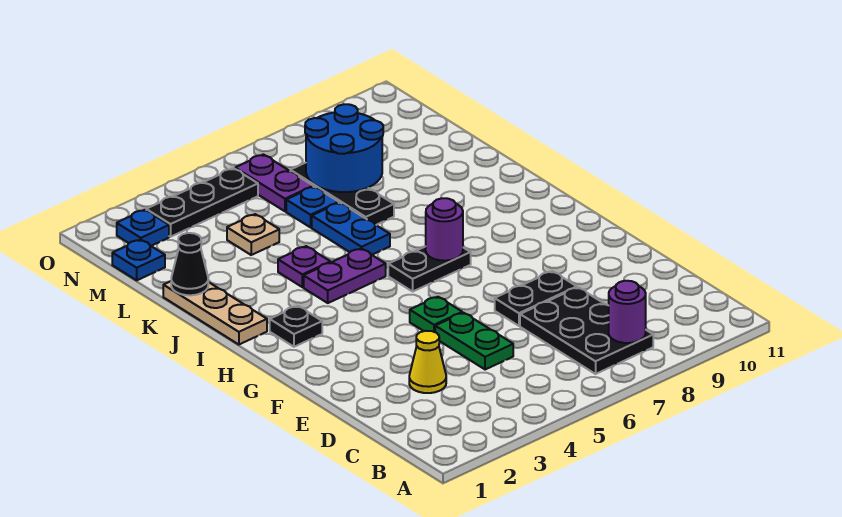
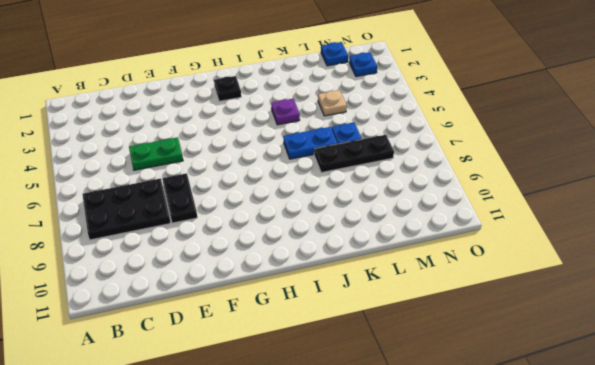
none -> yellow 1x1 cone [409,331,446,393]
none -> green 1x1 plate [410,297,462,332]
none -> black 1x2 plate [388,246,471,291]

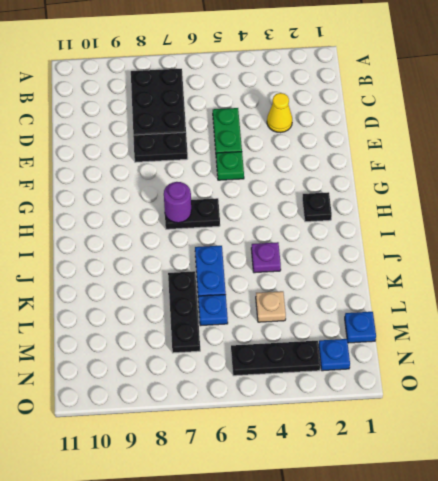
none -> tan 1x3 plate [163,281,267,345]
none -> purple 1x2 plate [304,248,386,303]
none -> purple 1x2 plate [235,154,313,211]

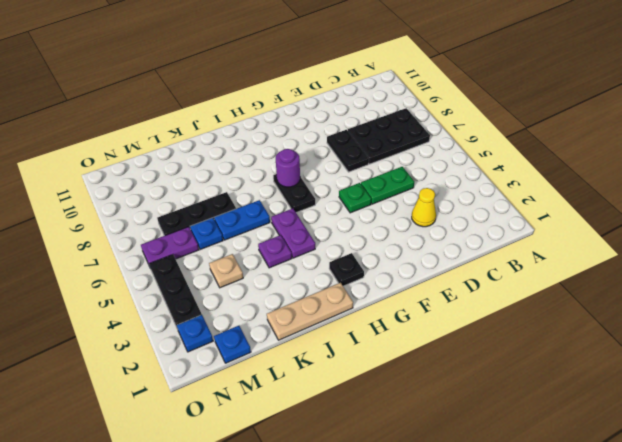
none -> purple 1x1 round brick [609,281,646,343]
none -> black 1x1 cone [171,233,208,295]
none -> blue 2x2 round brick [305,104,383,192]

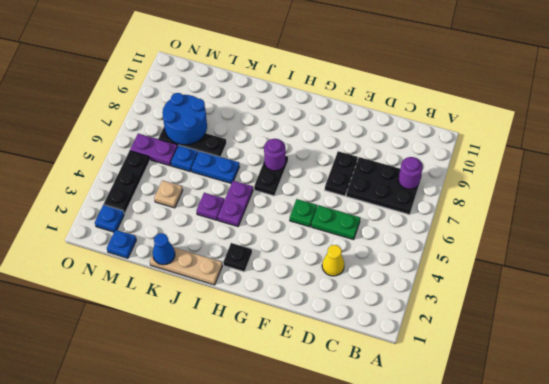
blue 1x1 cone [153,233,175,265] -> black 1x1 cone [171,233,208,295]

